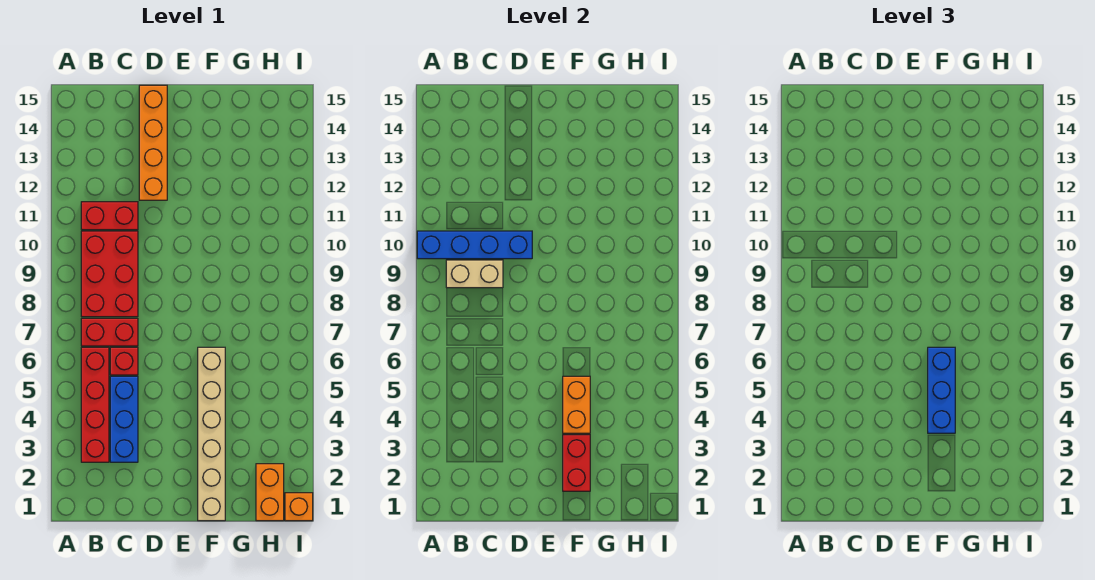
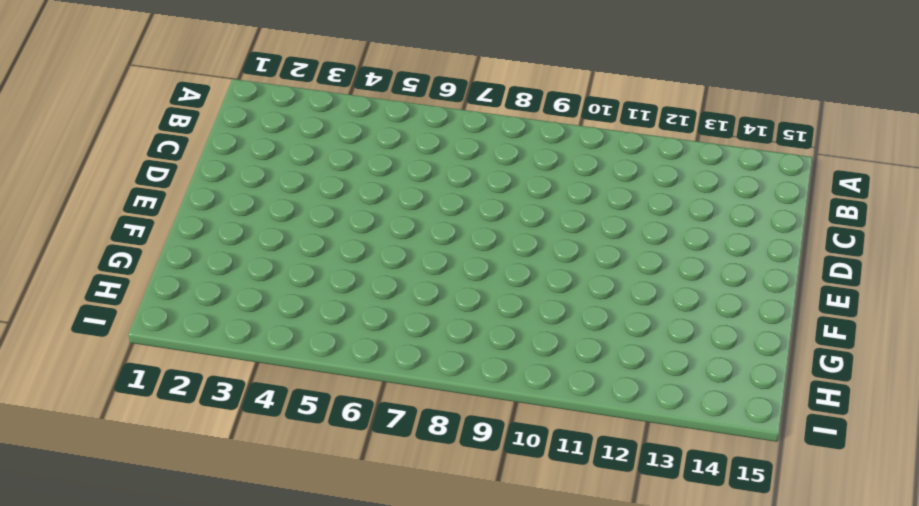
none -> red 1x4 brick [81,347,109,462]
none -> red 1x2 brick [81,318,138,346]
none -> red 2x3 brick [81,231,138,317]

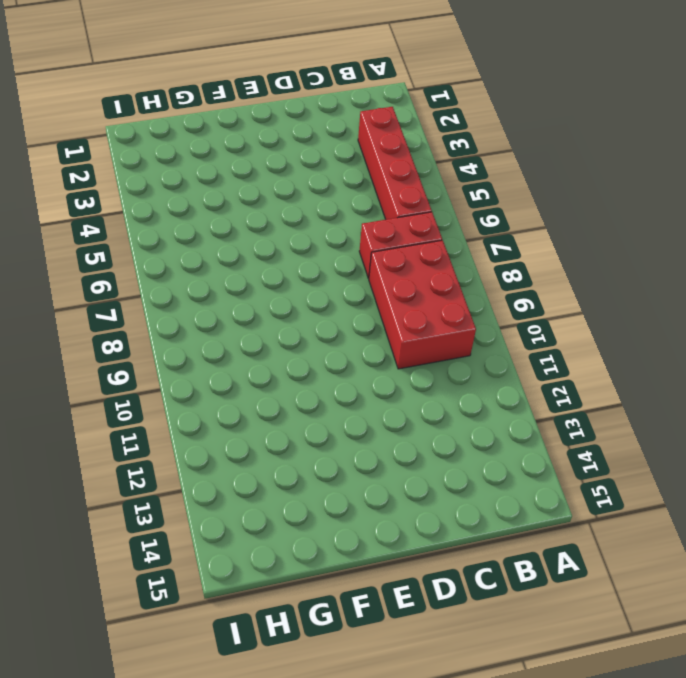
none -> red 1x2 brick [81,202,138,230]
none -> blue 1x3 brick [110,376,138,462]
none -> red 1x1 brick [110,347,138,375]

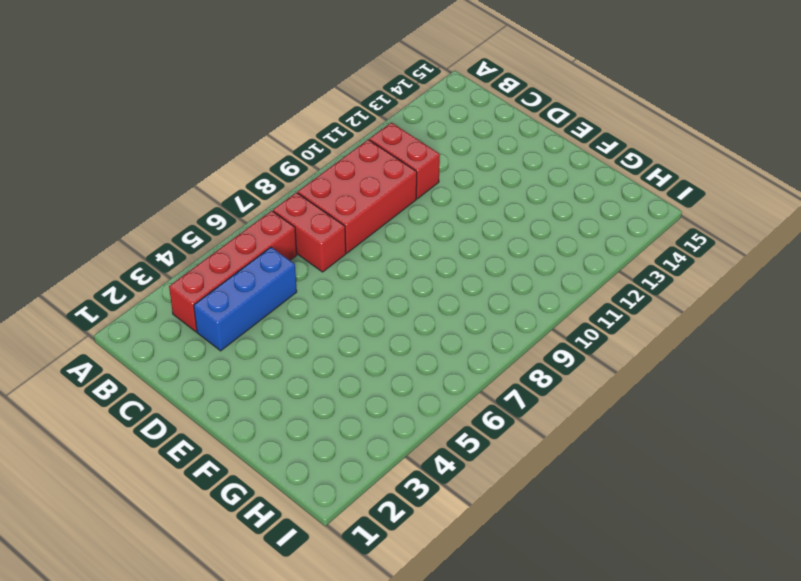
none -> red 1x1 brick [110,347,138,375]
none -> orange 1x4 brick [139,85,167,200]
none -> tan 1x6 brick [198,347,225,521]

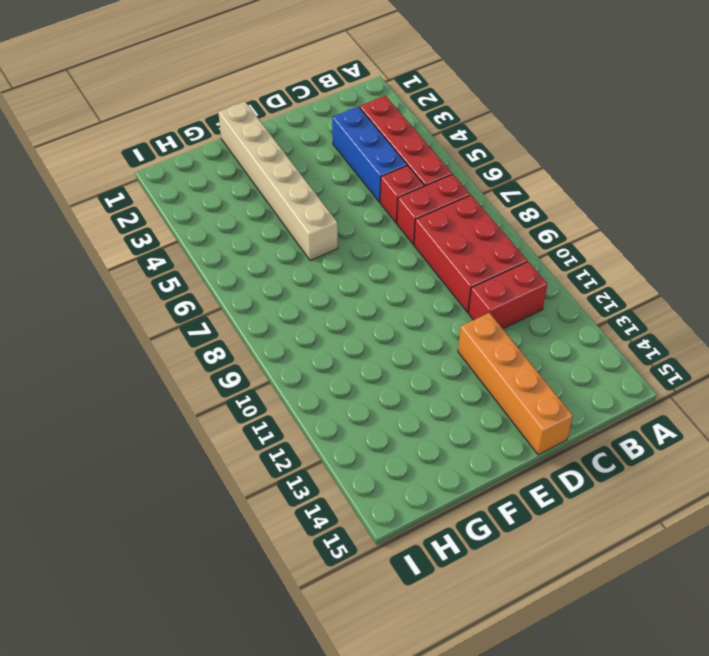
none -> orange 1x2 brick [256,464,284,521]
none -> orange 1x1 brick [285,493,313,521]
none -> blue 1x4 brick [417,231,532,259]

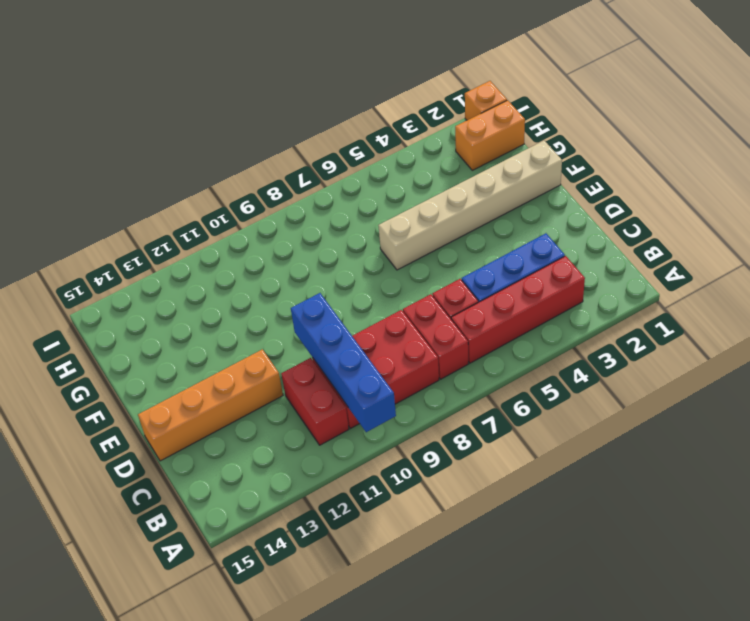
none -> tan 1x2 brick [446,260,503,288]
none -> red 1x2 brick [563,435,590,491]
none -> orange 1x2 brick [563,376,590,433]

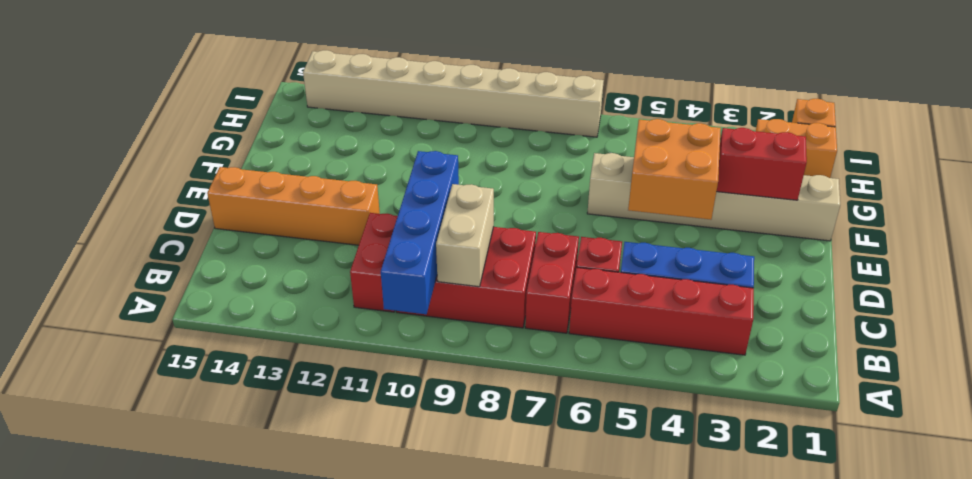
orange 2x2 brick [628,119,721,220] -> orange 1x2 brick [563,376,590,433]
tan 1x8 brick [303,50,604,137] -> none
none -> blue 1x3 brick [928,347,955,433]

